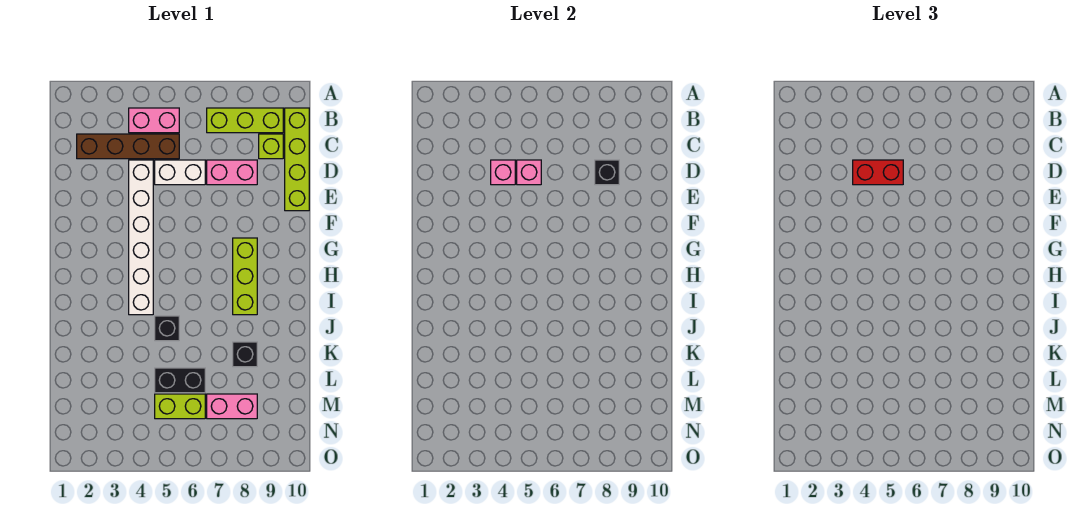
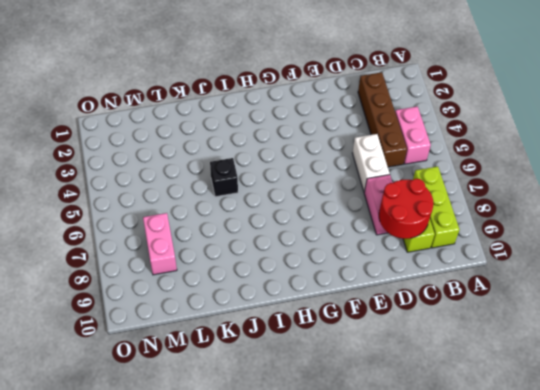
red 2x2 round brick [379,179,433,239] -> black 1x1 brick [595,160,619,185]
none -> lime 1x4 brick [285,108,309,211]
none -> white 1x6 brick [129,160,153,315]
none -> lime 1x3 brick [233,238,257,315]

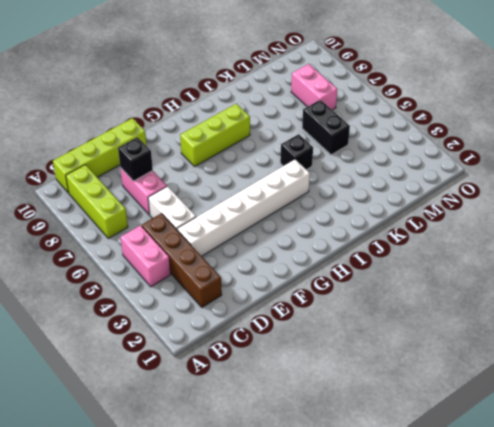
none -> lime 1x1 brick [259,134,283,159]
none -> black 1x1 brick [233,342,257,367]
none -> lime 1x2 brick [155,394,205,419]

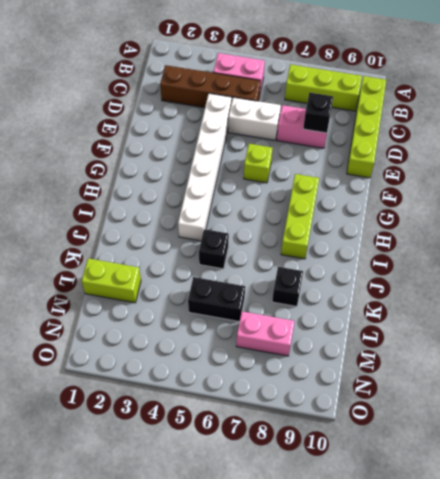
lime 1x1 brick [244,144,272,183] -> lime 1x1 brick moved to [259,134,283,159]
lime 1x2 brick [82,258,141,303] -> lime 1x2 brick moved to [155,394,205,419]
none -> pink 1x1 brick [491,160,515,185]
none -> pink 1x1 brick [517,160,541,185]
none -> red 1x2 brick [853,160,903,185]

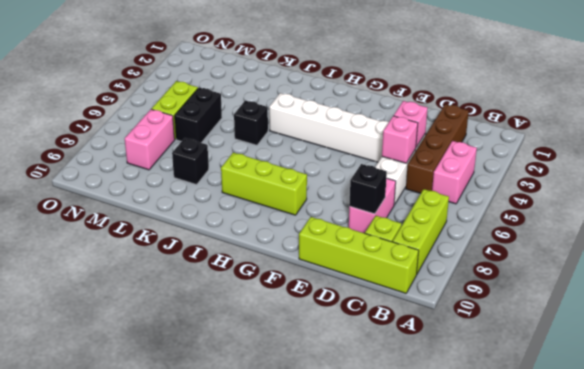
none -> red 1x2 brick [853,160,903,185]

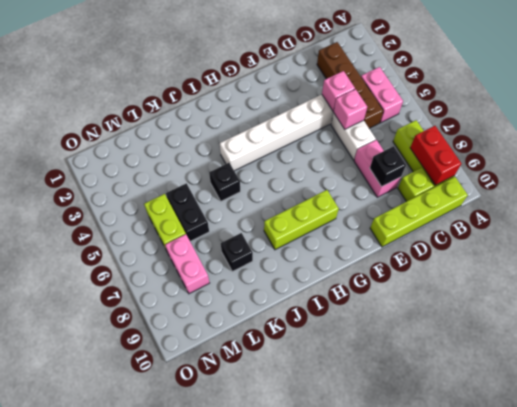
red 1x2 brick [410,126,462,185] -> red 1x2 brick moved to [853,160,903,185]

